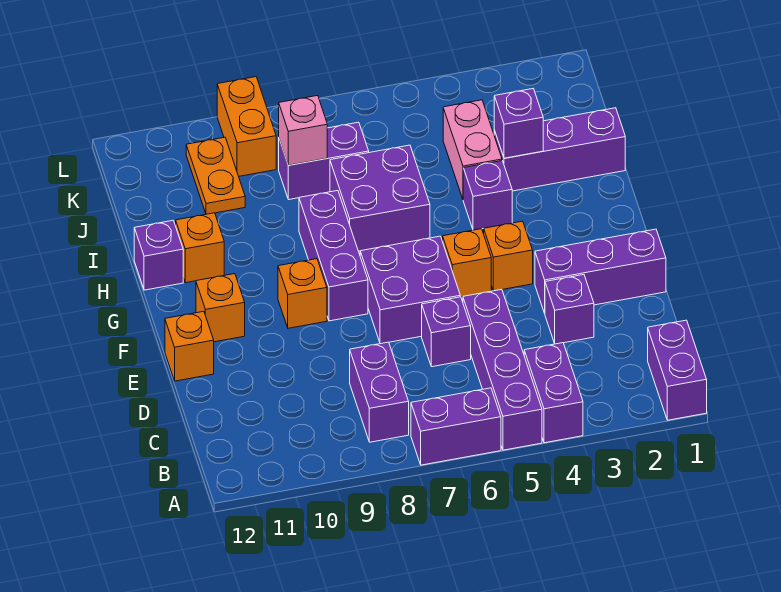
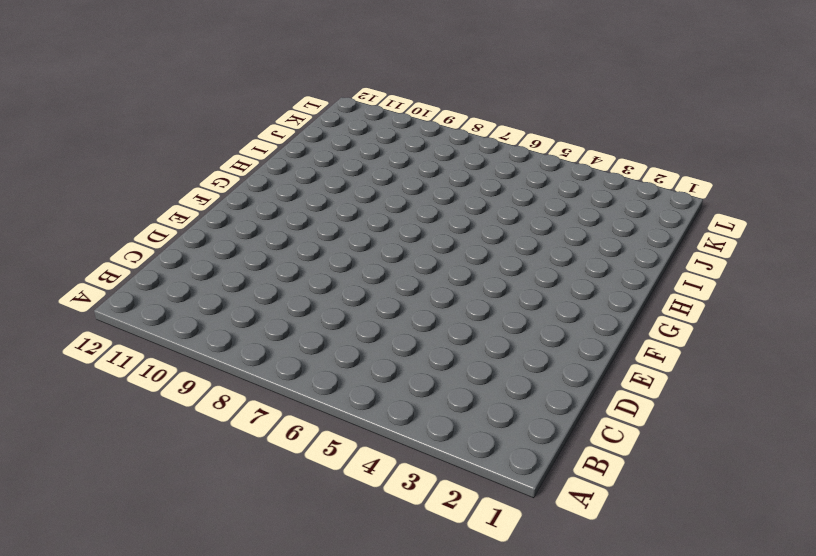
none -> purple 1x2 brick [648,320,707,420]
none -> purple 1x2 brick [524,343,583,443]
none -> purple 1x4 brick [463,289,542,450]

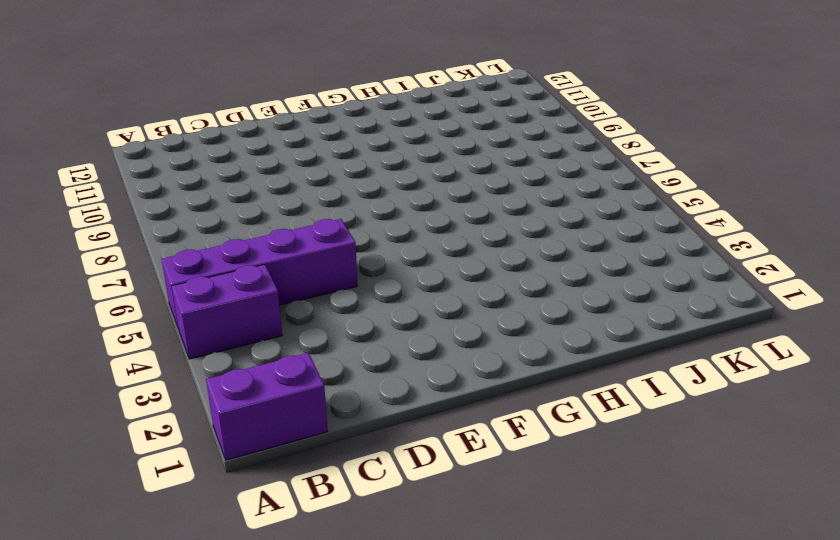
none -> purple 1x2 brick [411,388,501,465]
none -> purple 1x2 brick [350,342,409,442]
none -> purple 1x1 brick [545,275,594,344]

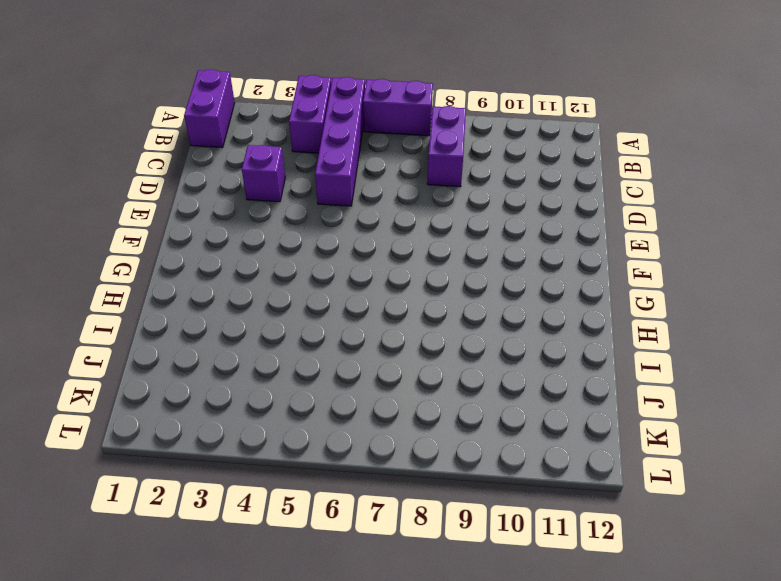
none -> purple 1x1 brick [422,297,471,367]
none -> purple 1x3 brick [535,229,666,313]
none -> purple 2x2 brick [360,236,460,344]

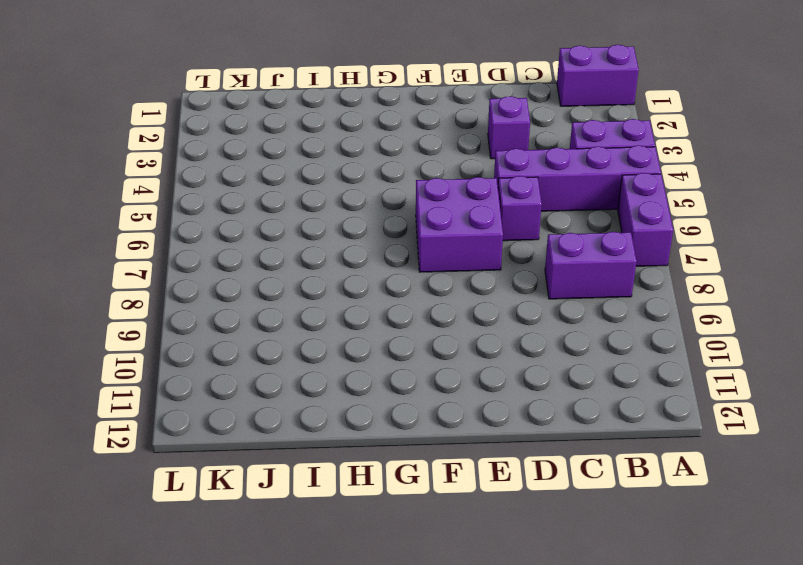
none -> purple 1x3 brick [535,229,666,313]
none -> orange 1x1 brick [165,311,214,381]
none -> orange 1x1 brick [484,221,533,291]

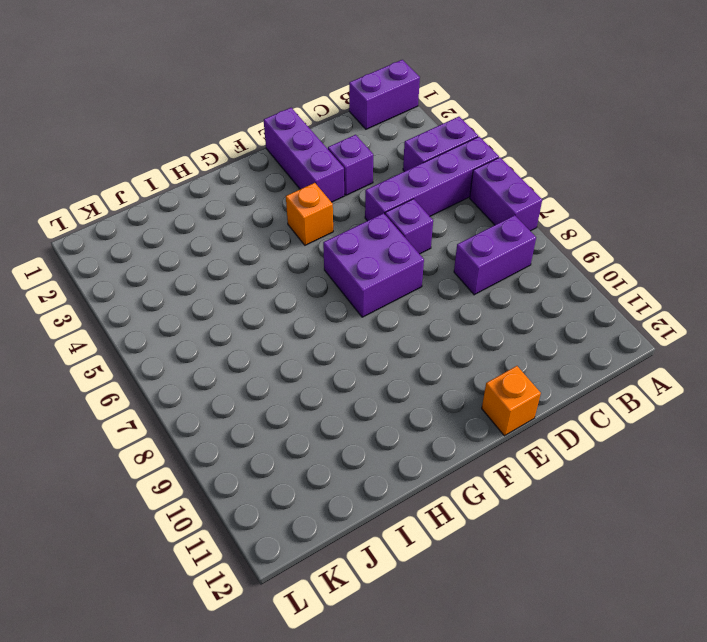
none -> orange 1x1 brick [443,229,491,297]
none -> purple 1x3 brick [299,191,368,321]
none -> orange 1x1 brick [278,259,327,328]

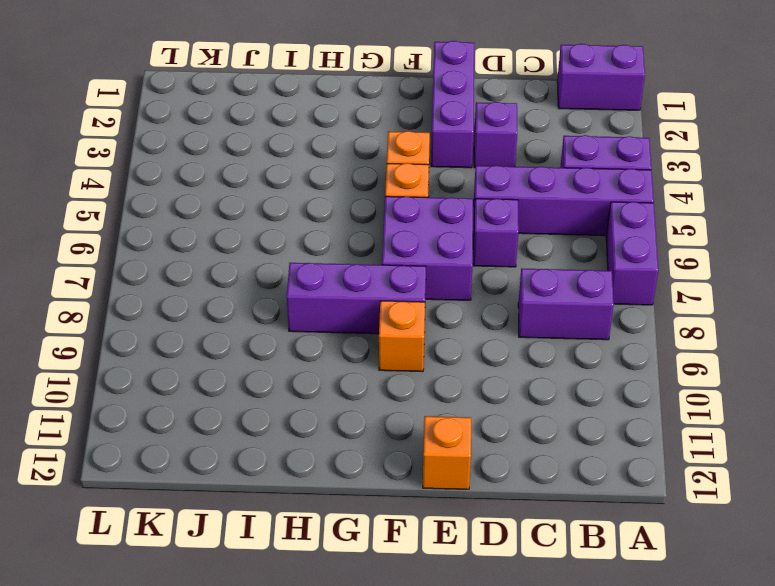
none -> orange 1x1 brick [196,274,245,342]
none -> purple 1x1 brick [463,161,512,230]
none -> purple 2x2 brick [330,145,430,251]

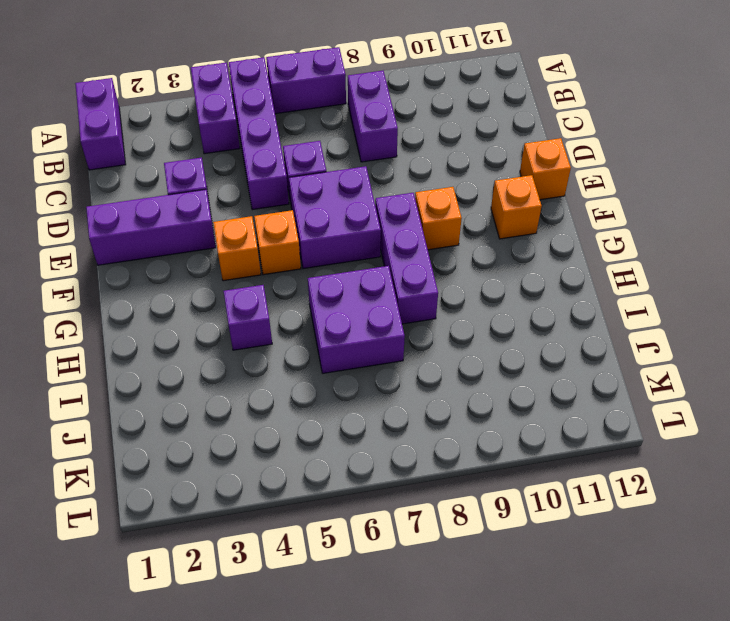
none -> orange 1x1 brick [176,213,224,283]
none -> purple 1x1 brick [134,221,183,290]
none -> purple 1x3 brick [494,108,625,191]

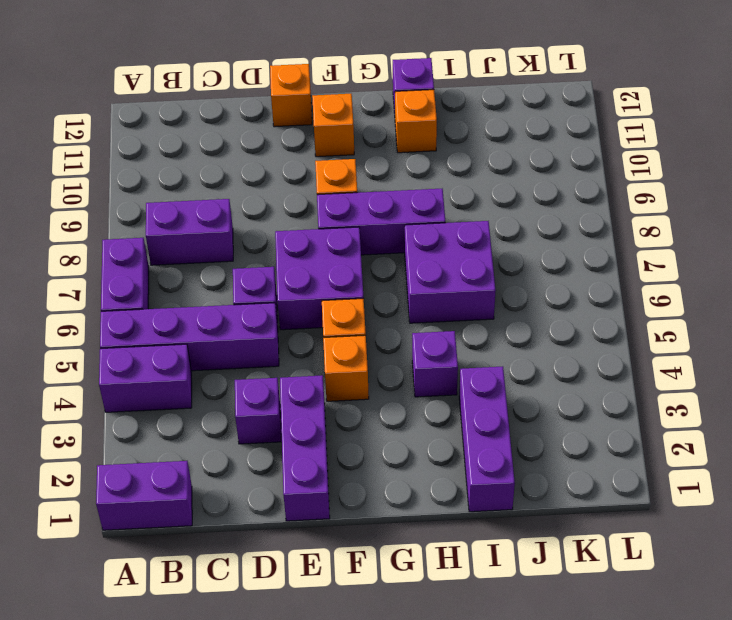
none -> pink 1x2 brick [443,100,502,199]
none -> purple 1x2 brick [279,122,369,199]
none -> orange 1x2 plate [186,137,245,214]

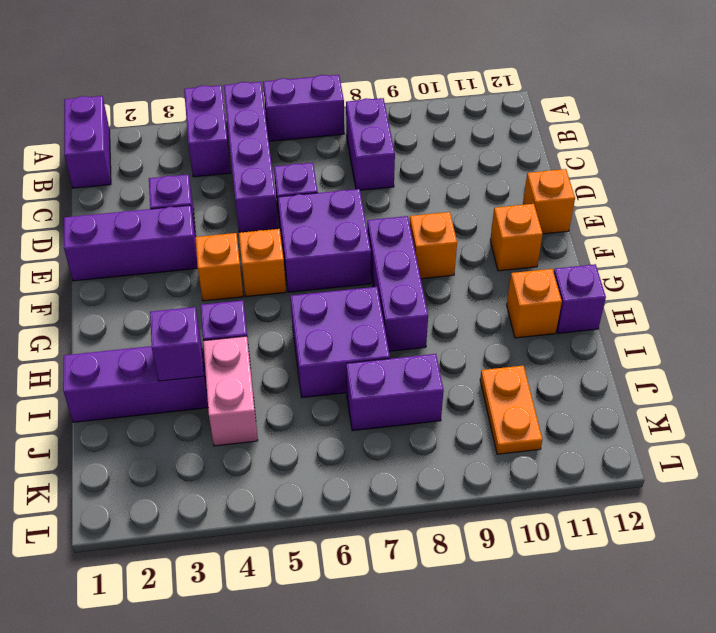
none -> orange 1x2 brick [217,77,276,176]
none -> pink 1x1 brick [279,95,327,165]

